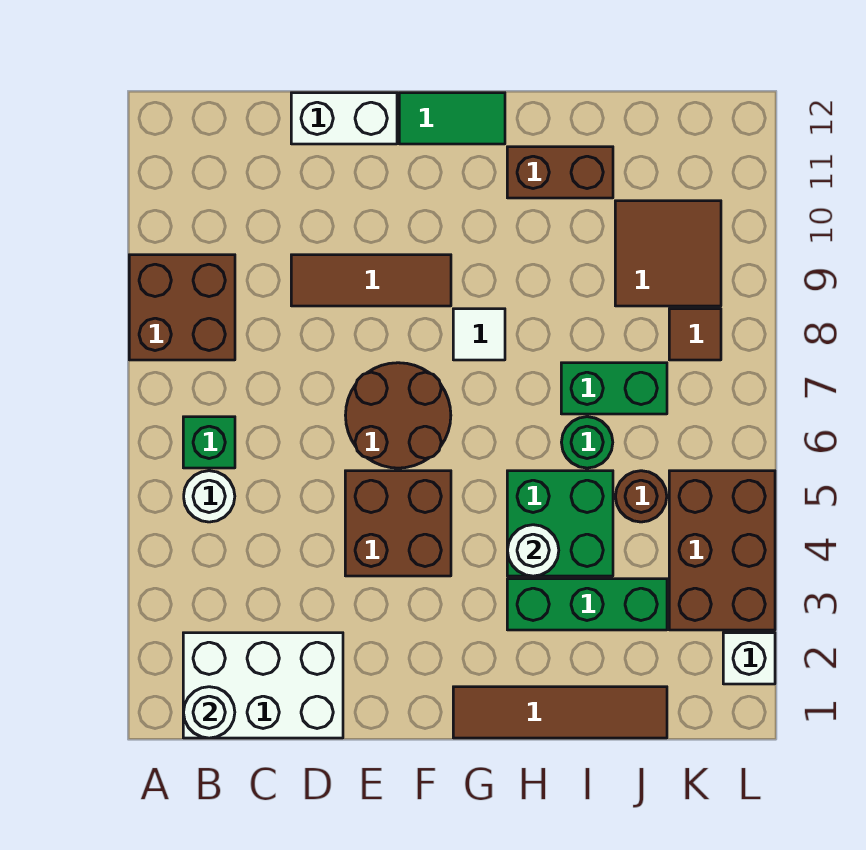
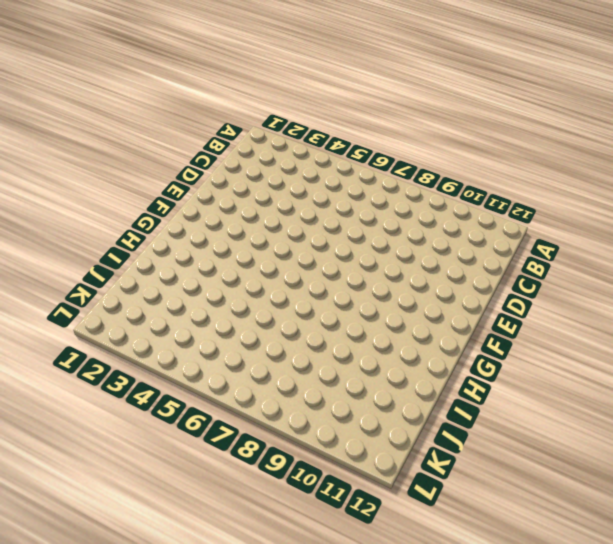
none -> brown 2x2 brick [129,255,235,360]
none -> white 2x3 brick [183,633,343,738]
none -> white 1x1 round brick [184,471,235,522]

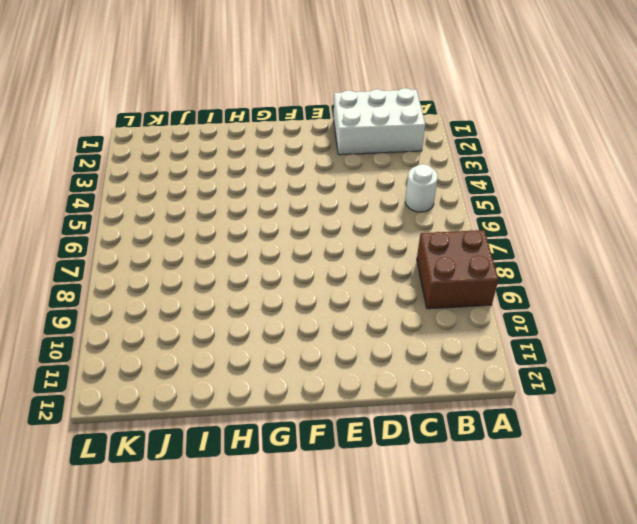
none -> green 1x1 brick [183,417,235,468]
none -> brown 1x3 tile [291,255,451,306]
none -> white 1x2 brick [291,93,397,144]

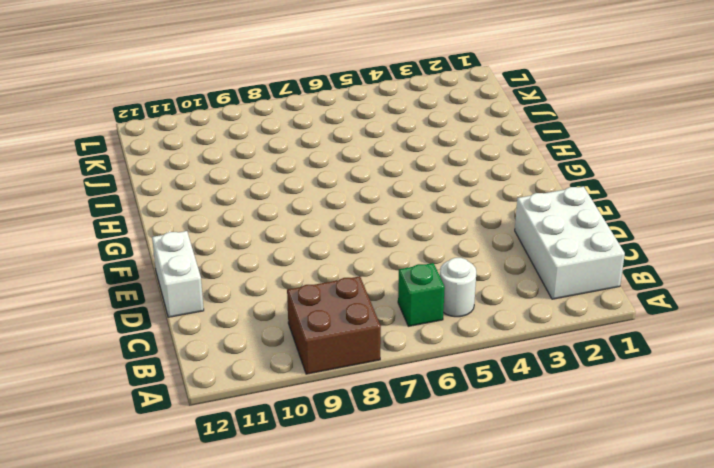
none -> brown 1x3 tile [291,255,451,306]
none -> brown 2x2 brick [345,471,451,576]
none -> brown 2x2 round brick [345,363,451,468]

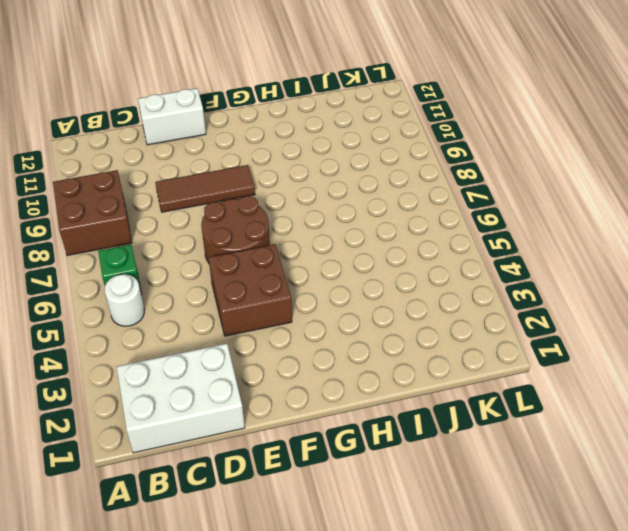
none -> green 1x2 tile [399,93,505,144]
none -> brown 1x4 tile [453,687,667,738]
none -> white 1x1 tile [453,309,505,360]

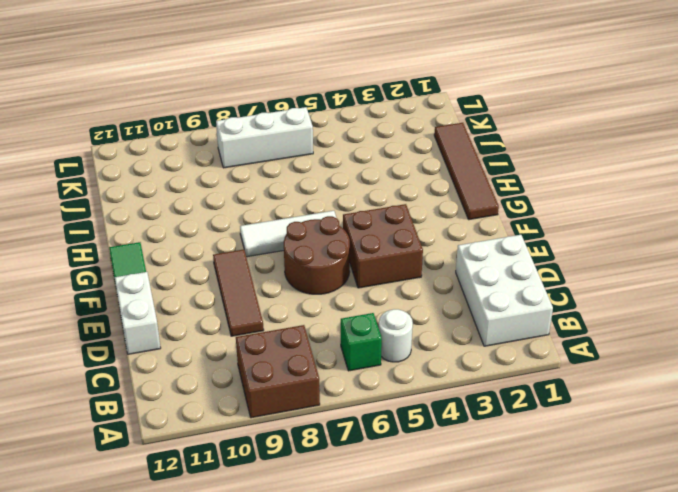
white 1x3 tile [240,211,336,257] -> white 1x1 tile [453,309,505,360]
white 1x3 brick [216,107,313,168] -> brown 1x1 tile [669,309,721,360]
none -> green 1x3 brick [507,579,667,630]
none -> green 2x2 brick [507,471,613,576]
none -> brown 1x2 brick [507,147,613,198]

